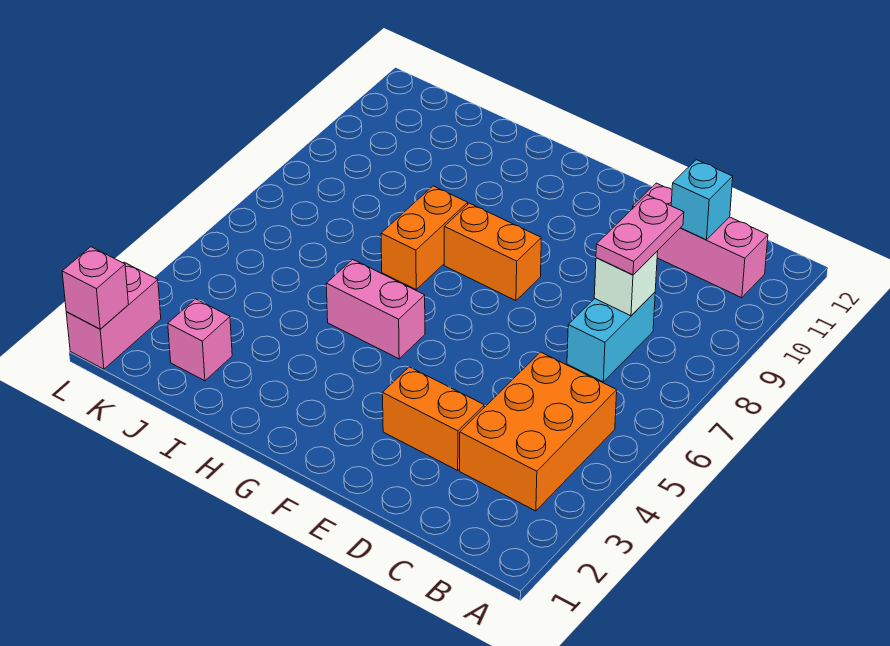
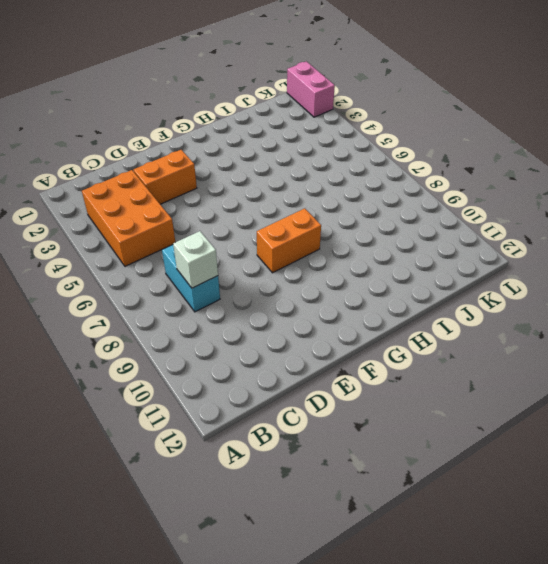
none -> pink 1x3 brick [632,183,768,298]
none -> pink 1x2 brick [326,259,425,359]
none -> orange 1x2 brick [381,186,468,289]

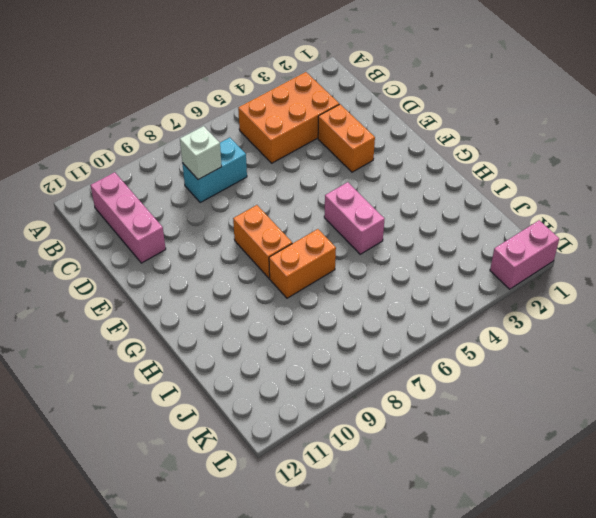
none -> pink 1x1 brick [168,299,232,381]
none -> cyan 1x1 brick [671,160,733,240]
none -> pink 1x1 brick [62,247,129,329]

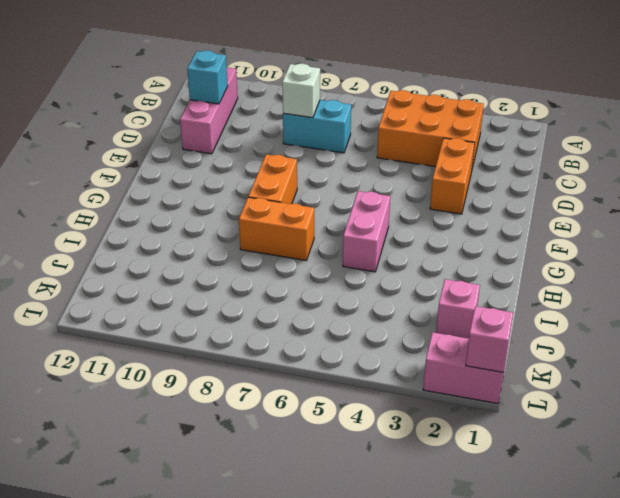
none -> pink 1x2 plate [596,195,684,275]

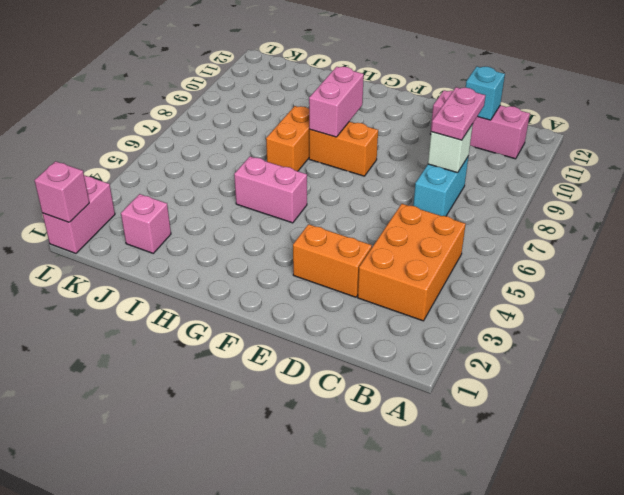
pink 1x2 brick [309,67,364,137] -> none

